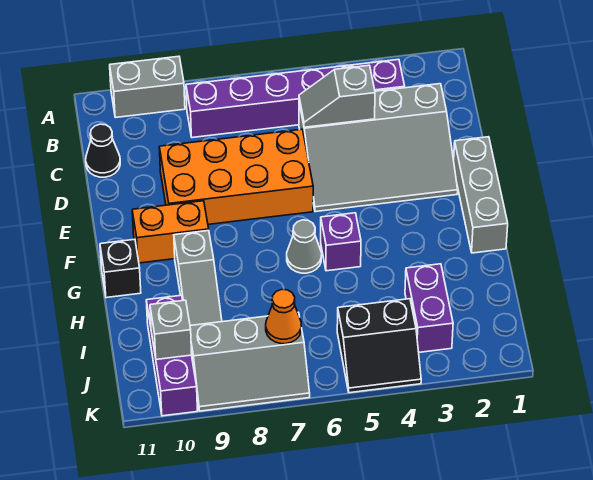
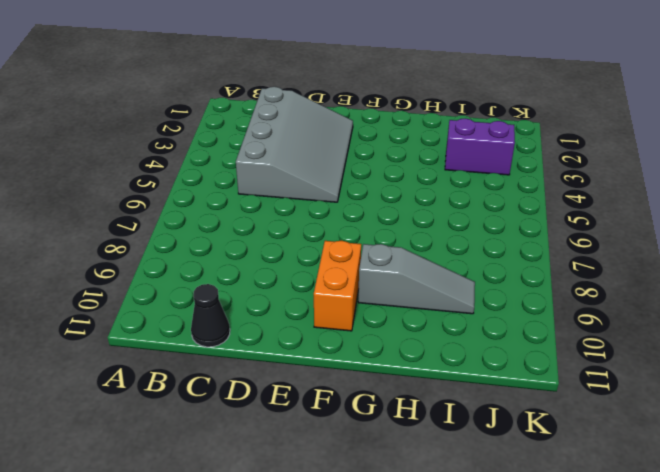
none -> grey 1x2 brick [110,56,185,118]
none -> purple 1x6 brick [186,59,405,138]
none -> orange 2x4 brick [159,129,313,224]

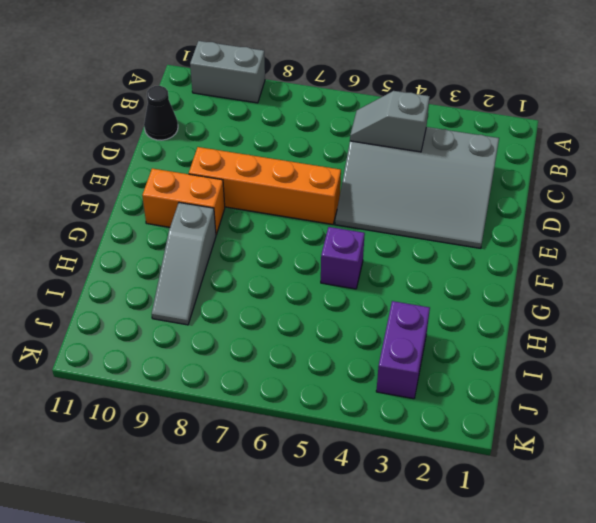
orange 1x4 brick [189,147,341,224] -> orange 2x4 brick [159,129,313,224]
none -> purple 1x6 brick [186,59,405,138]
none -> grey 1x3 brick [454,137,508,253]
none -> grey 1x1 cone [287,220,322,273]

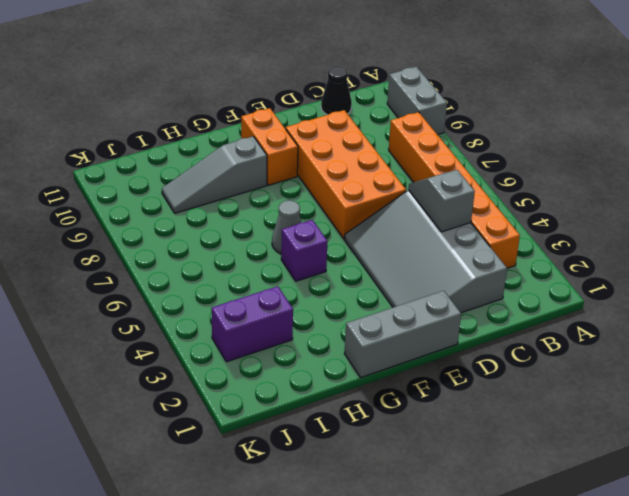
orange 1x6 brick [389,112,520,268] -> purple 1x6 brick [186,59,405,138]
none -> black 1x1 brick [100,239,141,298]
none -> purple 1x3 brick [146,295,197,416]
none -> black 2x2 slope [337,299,421,393]

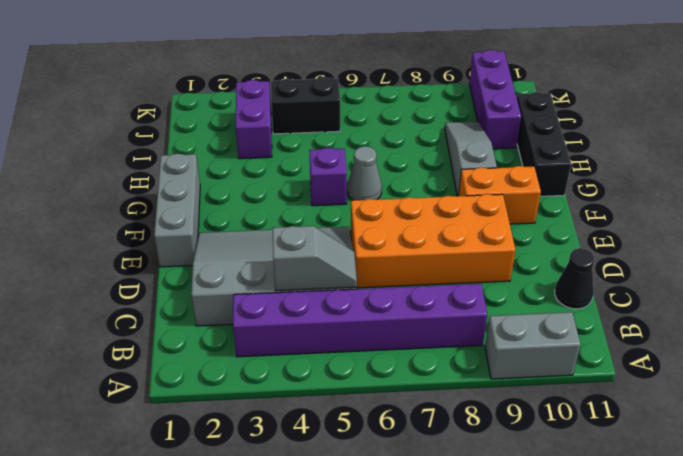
black 1x3 brick [517,92,571,196] -> black 1x1 brick [100,239,141,298]
none -> grey 2x3 slope [190,313,310,411]
none -> orange 1x1 cone [266,290,301,344]
none -> grey 1x1 brick [150,300,192,359]

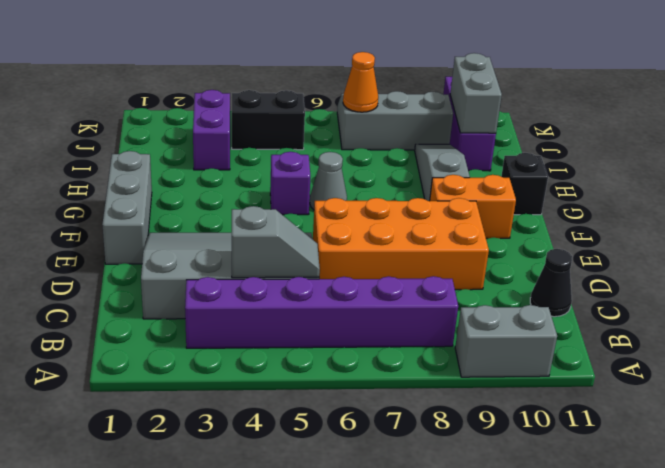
grey 1x2 brick [450,53,502,133] -> grey 1x1 brick [150,300,192,359]

